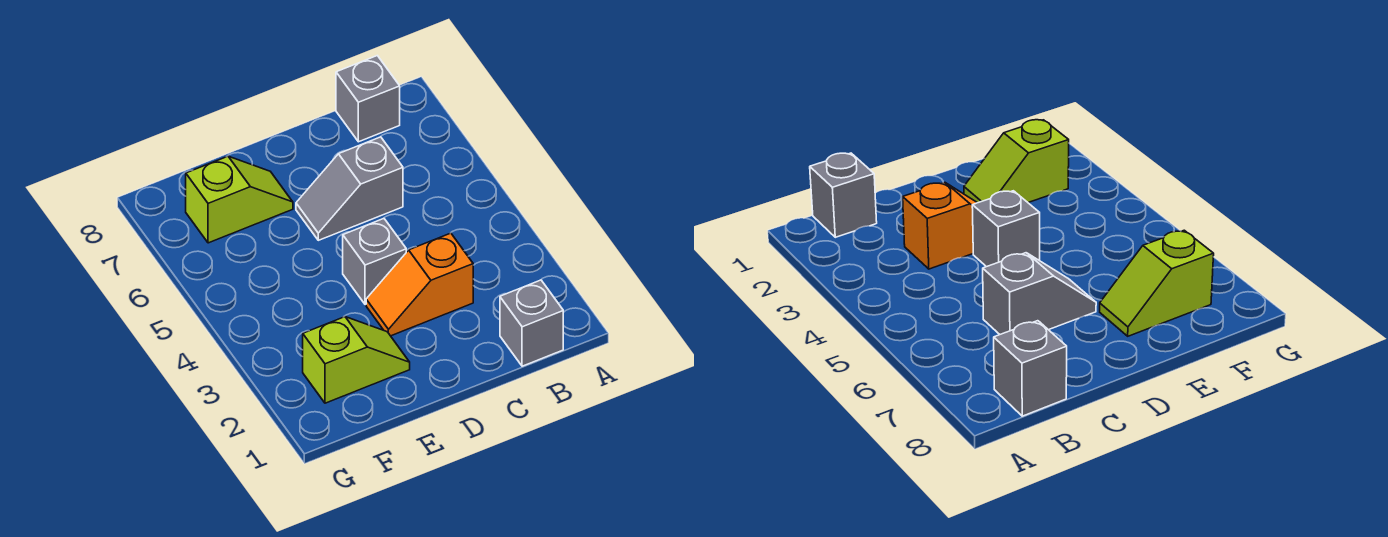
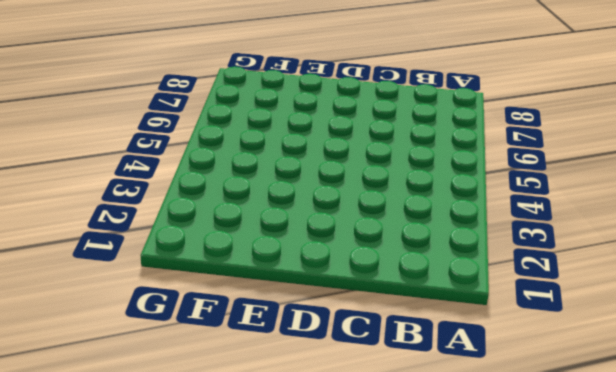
none -> grey 1x1 brick [500,280,563,366]
none -> grey 1x1 brick [336,56,400,142]

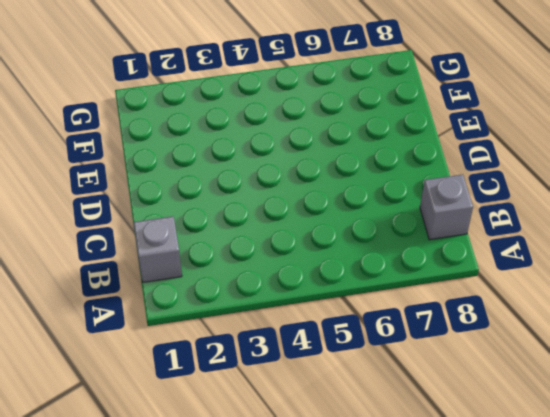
none -> orange 1x2 slope [366,233,473,336]
none -> grey 1x2 slope [296,137,403,240]

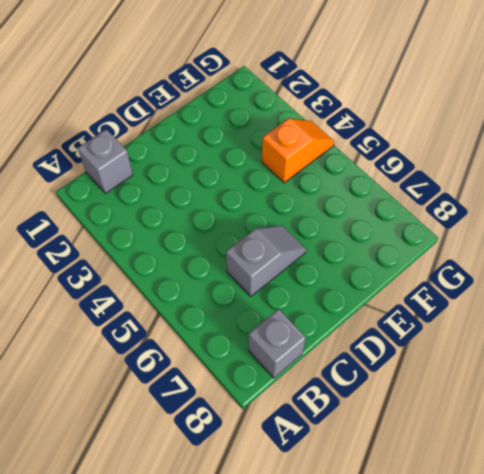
orange 1x2 slope [262,118,334,183] -> orange 1x2 slope moved to [366,233,473,336]
none -> grey 1x1 brick [343,218,406,305]
none -> lime 1x2 slope [303,317,410,403]

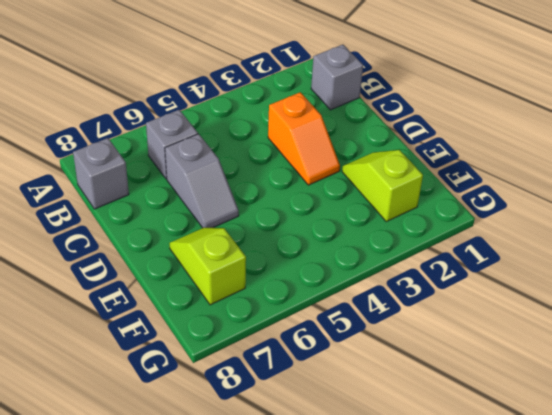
grey 1x1 brick [146,110,198,179] -> grey 1x1 brick moved to [343,218,406,305]

